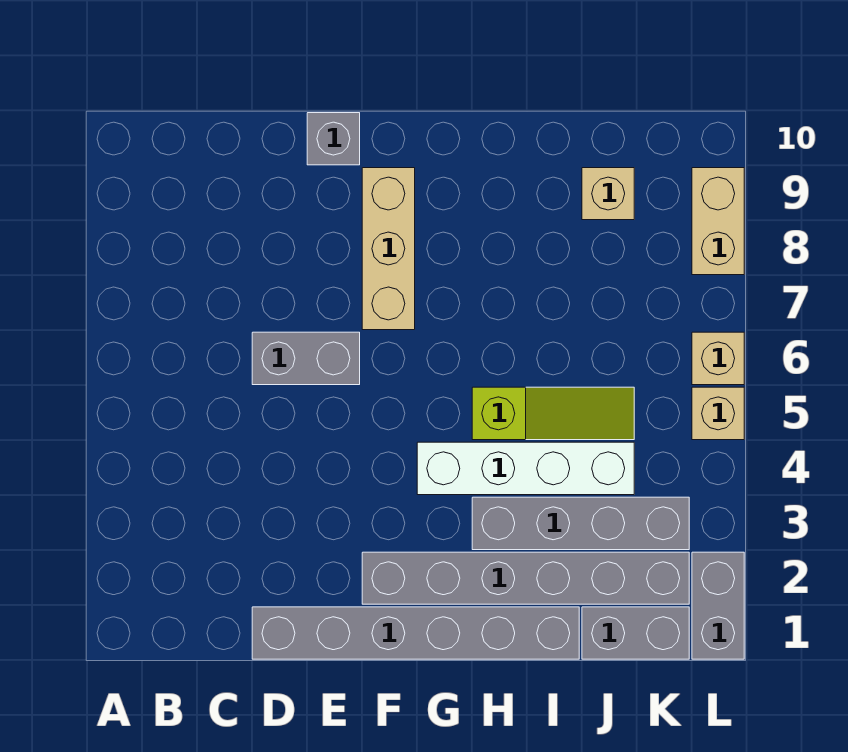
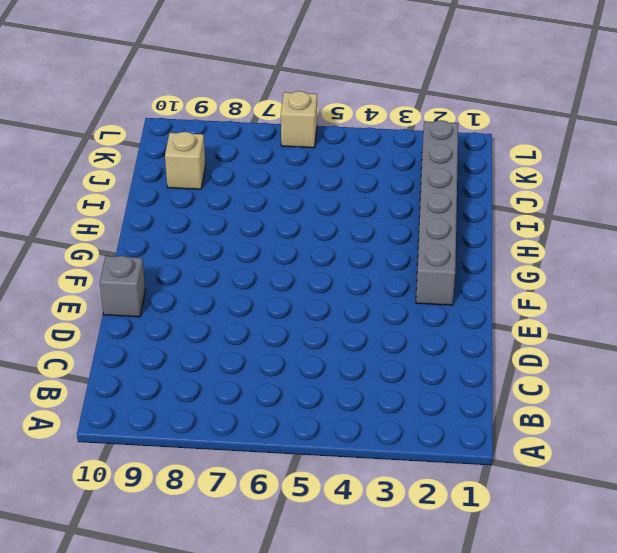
none -> grey 1x6 brick [252,607,579,659]
none -> grey 1x2 brick [252,332,360,385]
none -> tan 1x3 brick [362,168,415,330]

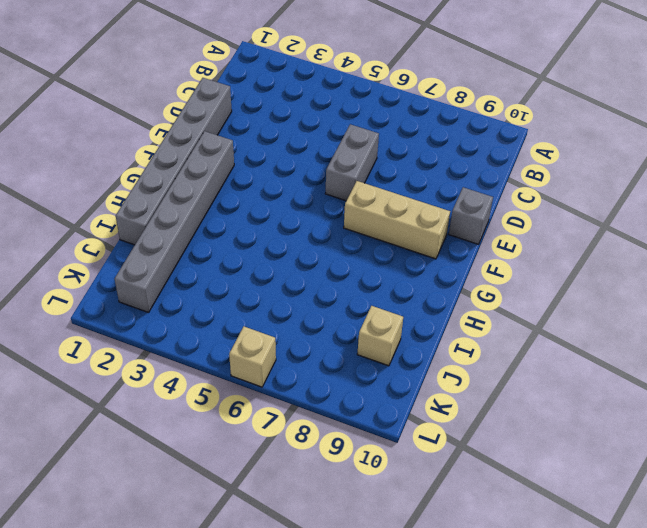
none -> white 1x4 brick [417,442,634,495]
none -> grey 1x4 brick [472,497,689,550]
none -> lime 1x3 slope [472,387,634,440]

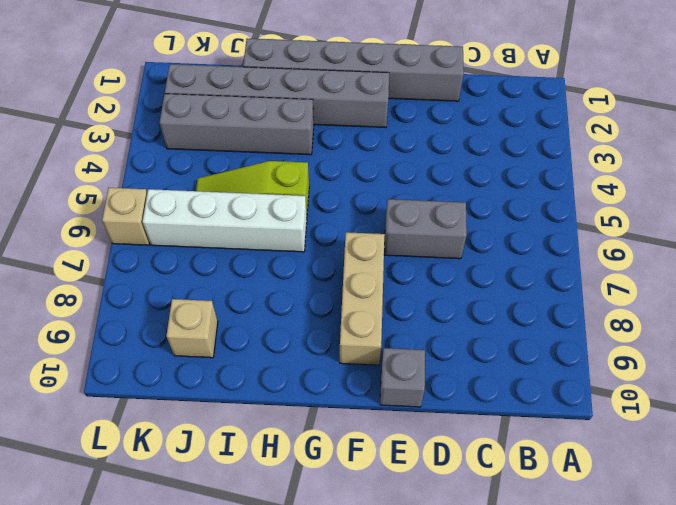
white 1x4 brick [143,189,307,252] -> white 1x4 brick moved to [417,442,634,495]
none -> grey 1x2 brick [582,607,689,659]
none -> grey 1x2 brick [692,552,744,659]
none -> tan 1x1 brick [692,387,744,440]

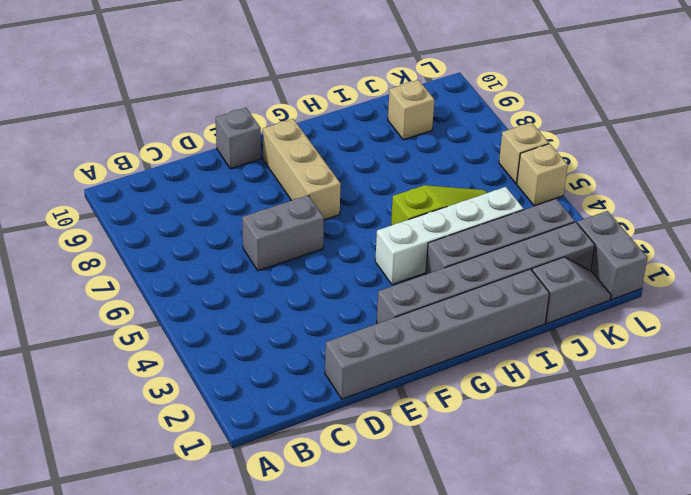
grey 1x2 slope [532,257,611,323] -> grey 1x2 brick [582,607,689,659]
none -> tan 1x2 brick [692,168,744,275]

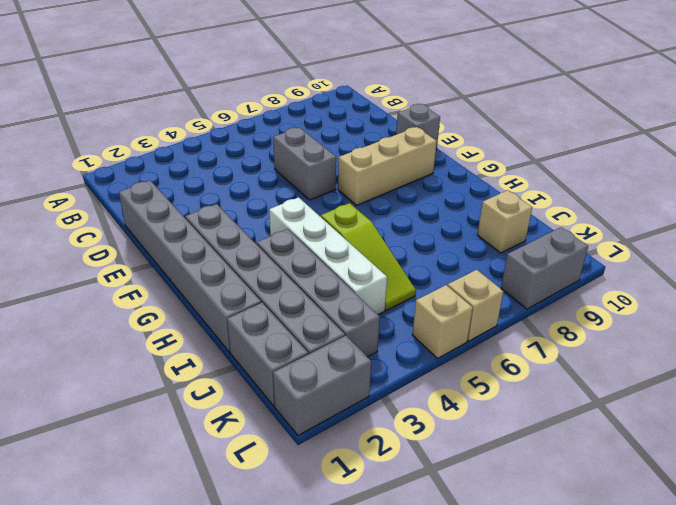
grey 1x2 brick [501,227,588,309] -> tan 1x2 brick [692,168,744,275]

